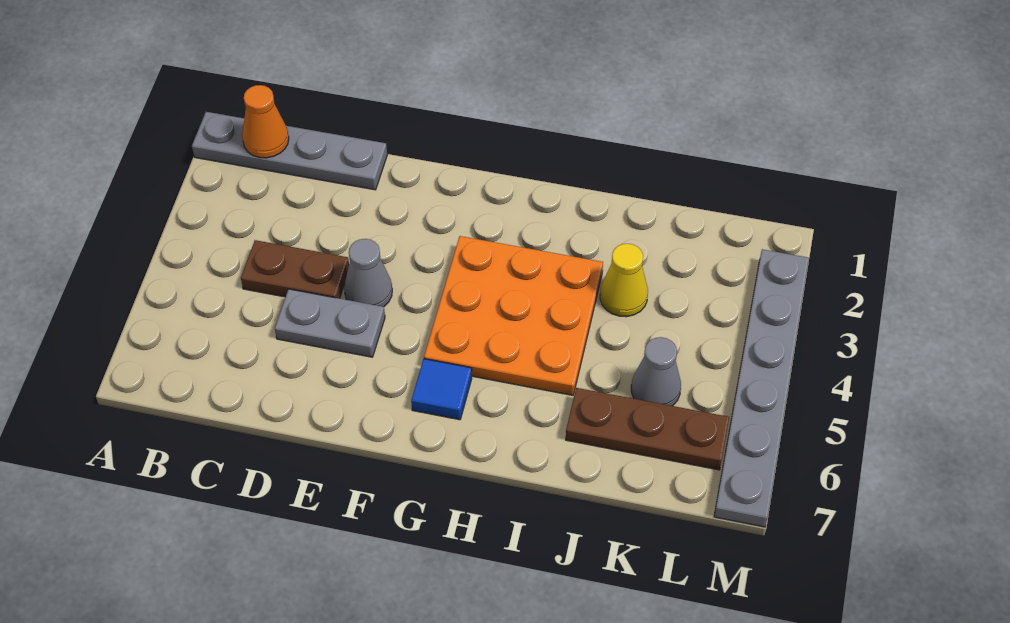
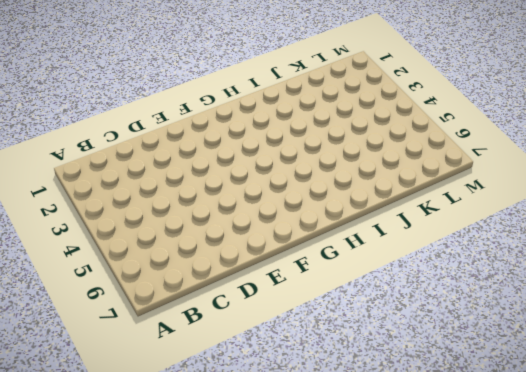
none -> grey 1x4 plate [192,112,387,190]
none -> brown 1x2 plate [241,240,349,298]

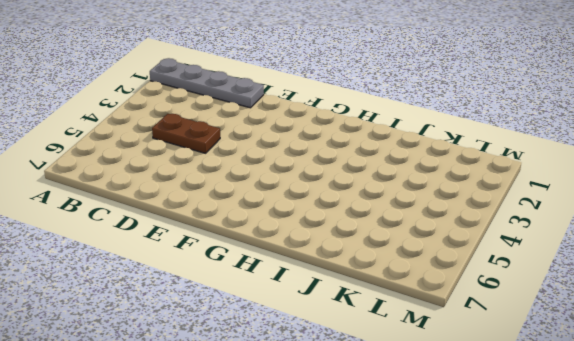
none -> grey 1x2 plate [275,289,385,357]
none -> grey 1x1 cone [344,239,392,307]

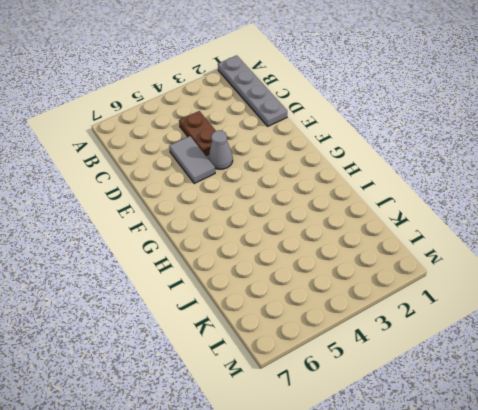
grey 1x2 tile [169,136,215,183] -> grey 1x2 plate [275,289,385,357]
none -> orange 3x3 plate [424,236,603,395]
none -> blue 1x1 tile [411,359,472,420]

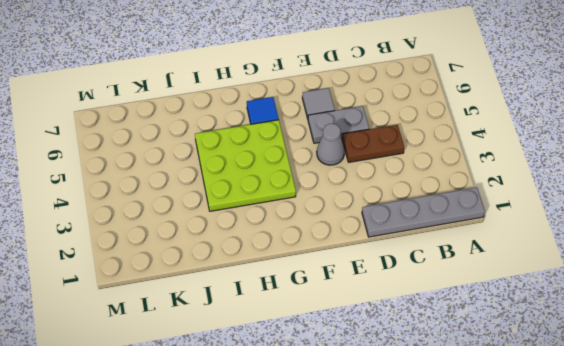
grey 1x1 tile [302,88,335,119] -> none
lime 3x3 plate [195,120,296,211] -> orange 3x3 plate [424,236,603,395]
none -> yellow 1x1 cone [600,244,648,317]
none -> brown 1x3 plate [566,388,729,470]

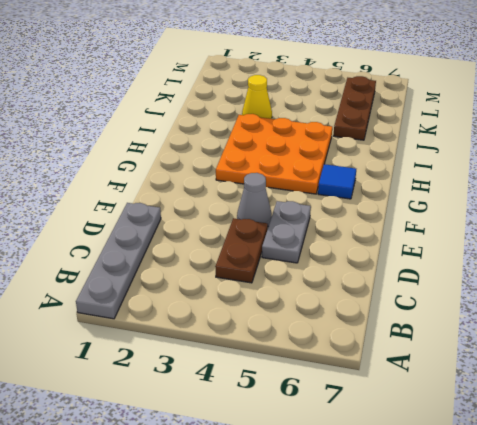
none -> grey 1x1 cone [631,337,681,406]
none -> grey 1x6 plate [714,249,809,527]

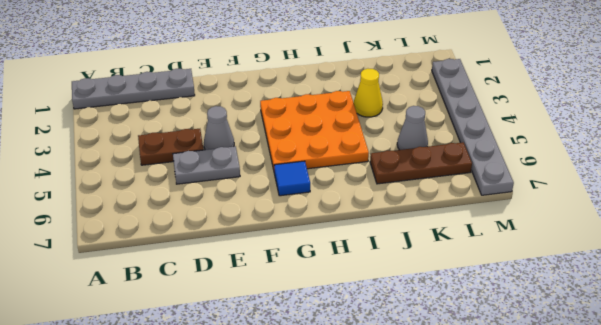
none -> orange 1x1 cone [242,85,289,158]

